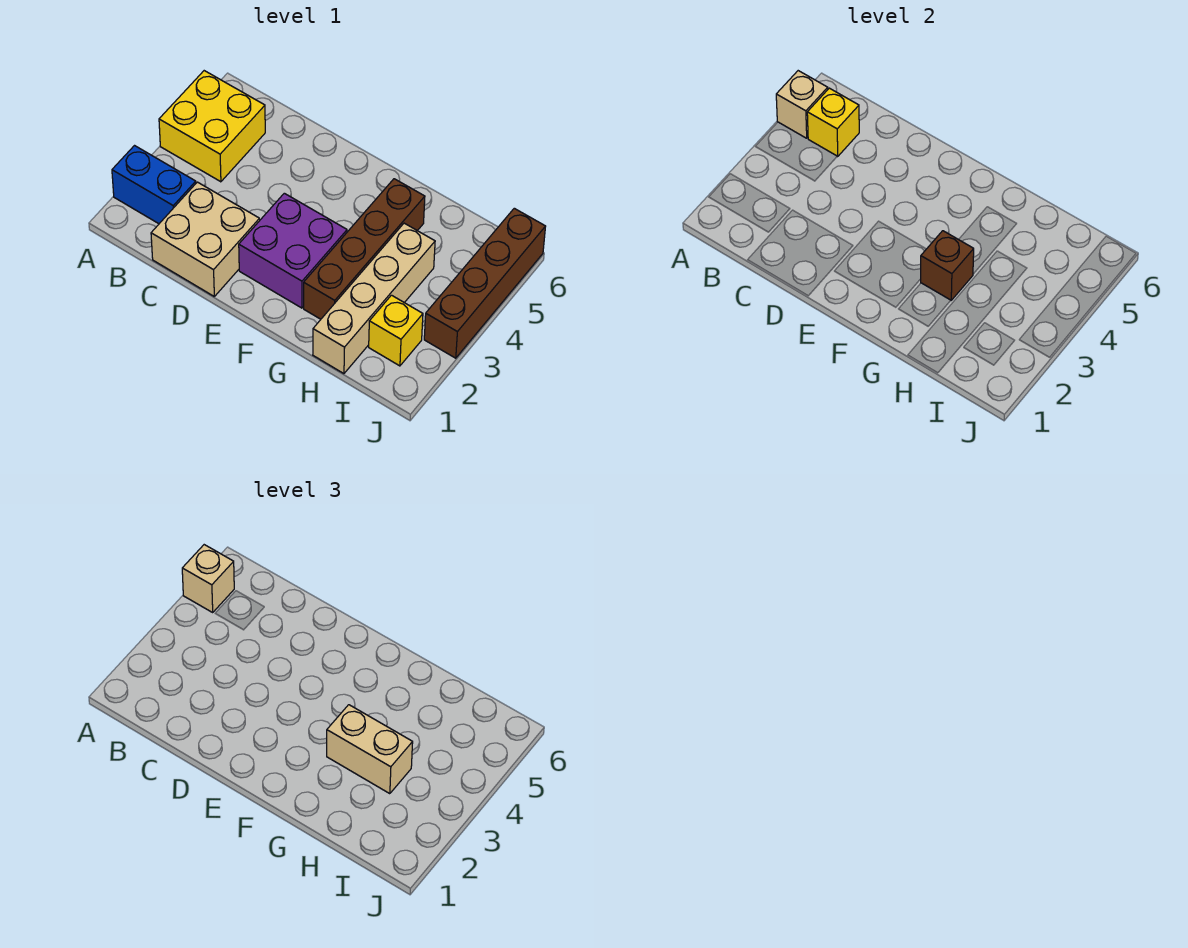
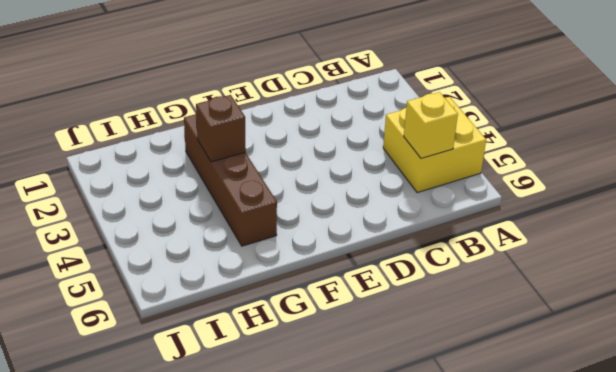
none -> blue 1x2 brick [112,146,196,224]
none -> tan 2x2 brick [151,182,260,296]
none -> purple 2x2 brick [239,193,347,308]

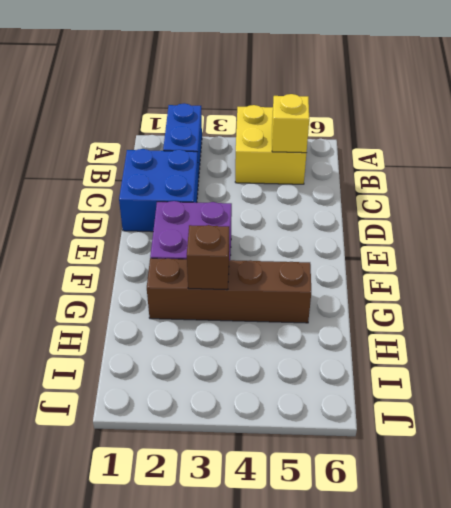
blue 2x2 brick [119,149,198,232] -> tan 2x2 brick [151,182,260,296]
none -> tan 1x4 brick [313,223,435,374]
none -> yellow 1x1 brick [369,295,423,366]
none -> brown 1x4 brick [424,208,546,358]

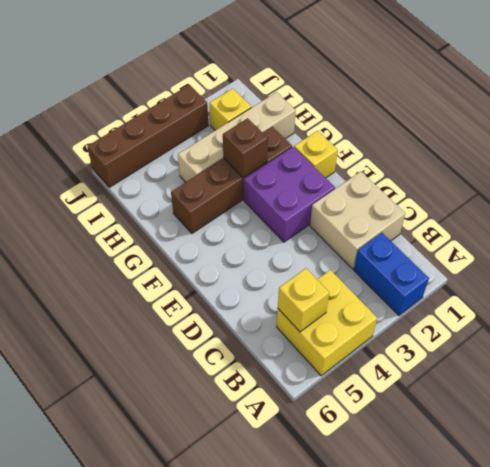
yellow 1x1 brick [294,131,338,178] -> none
none -> tan 1x1 brick [776,71,828,138]
none -> tan 1x1 brick [182,545,234,612]
none -> tan 1x2 brick [327,705,413,794]

